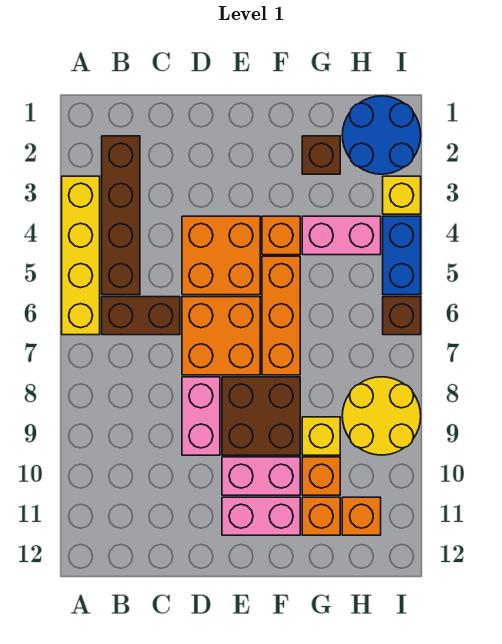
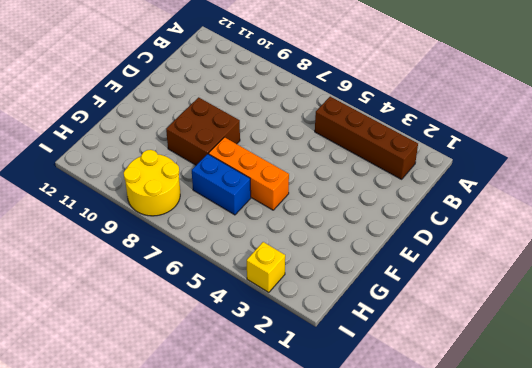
blue 1x2 brick [192,154,251,215] -> blue 1x2 brick moved to [383,216,421,295]
none -> yellow 1x4 brick [62,176,100,335]
none -> brown 1x2 brick [102,297,180,335]
none -> orange 2x2 brick [182,216,260,295]

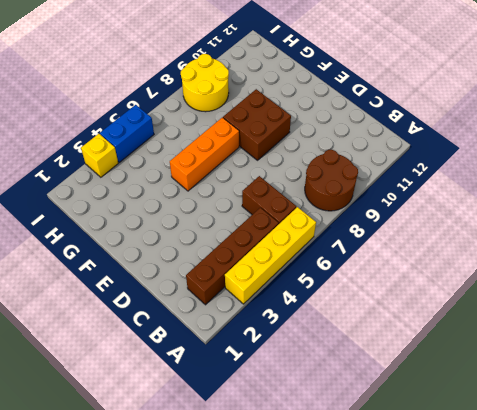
brown 2x2 round brick [305,150,358,211] -> none
none -> orange 2x2 brick [182,216,260,295]
none -> orange 2x2 brick [182,297,260,375]
none -> pink 1x2 brick [182,377,220,455]

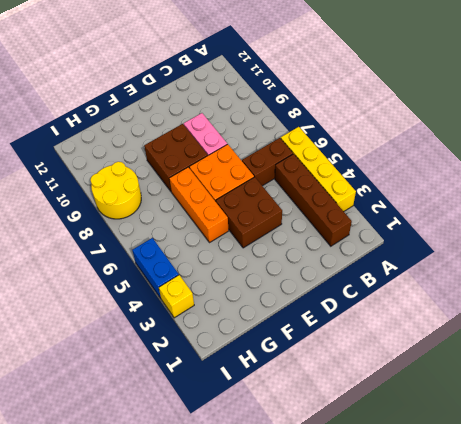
brown 2x2 brick [216,177,282,248] -> orange 2x2 brick [182,216,260,295]
none -> pink 1x2 brick [222,457,300,495]
none -> pink 1x2 brick [222,497,300,535]
none -> orange 1x1 brick [262,216,300,255]

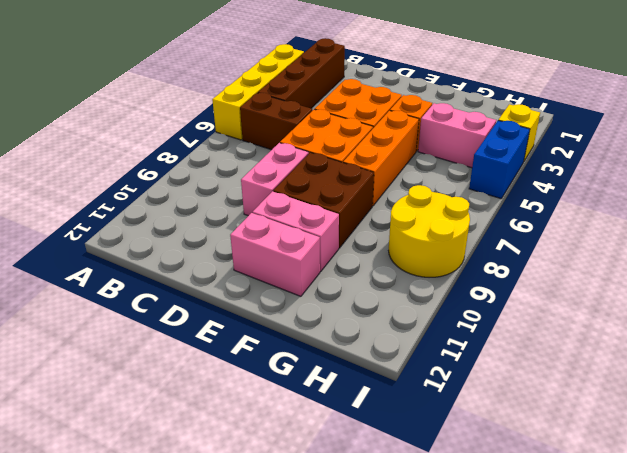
none -> brown 1x1 brick [302,136,340,174]
none -> yellow 1x1 brick [302,417,340,455]
none -> orange 1x1 brick [302,457,340,495]

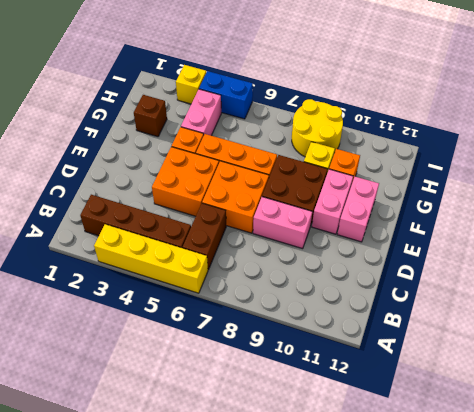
none -> orange 1x1 brick [302,497,340,535]
none -> blue 2x2 round brick [342,96,421,174]
none -> orange 1x1 brick [342,497,381,535]

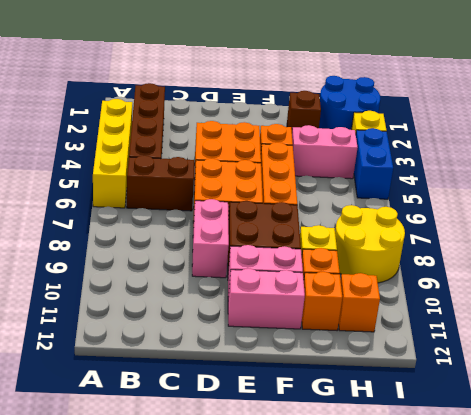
none -> brown 1x1 brick [383,297,421,335]

